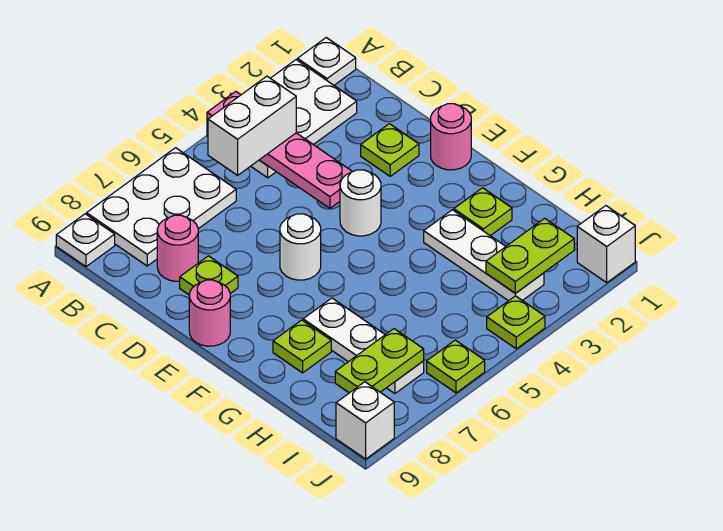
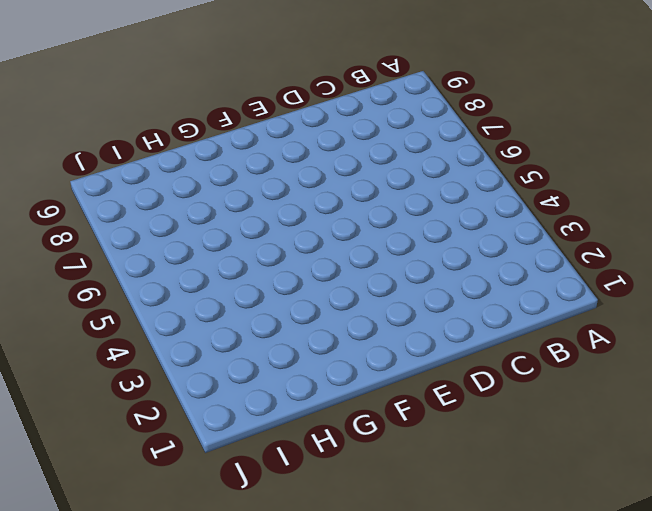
none -> white 1x1 plate [298,38,356,85]
none -> white 2x3 plate [207,60,357,178]
none -> white 2x3 plate [87,148,236,266]

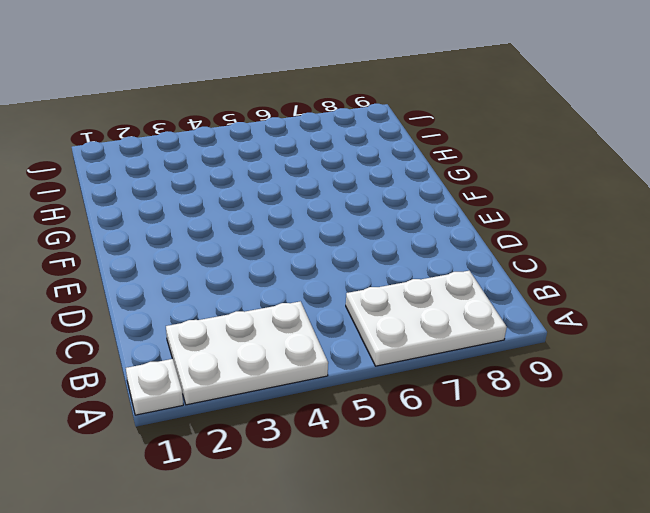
none -> white 1x1 plate [56,214,115,267]
none -> pink 1x1 round brick [157,215,198,281]
none -> lime 1x1 plate [361,124,419,176]

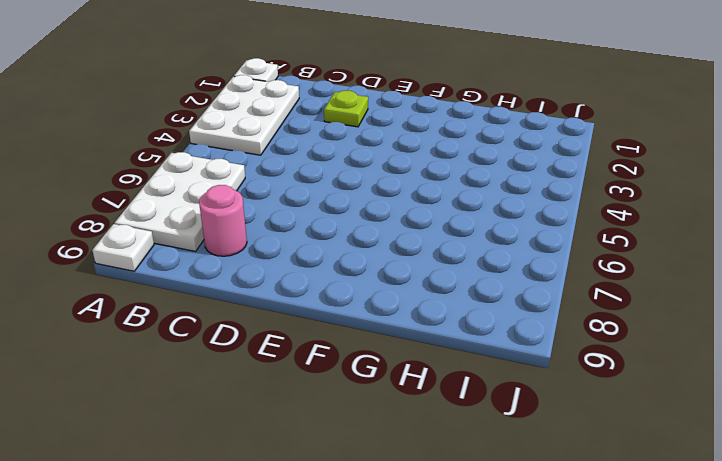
none -> lime 1x1 plate [180,256,238,295]
none -> pink 1x1 round brick [431,104,471,170]
none -> white 1x1 round brick [340,170,381,236]

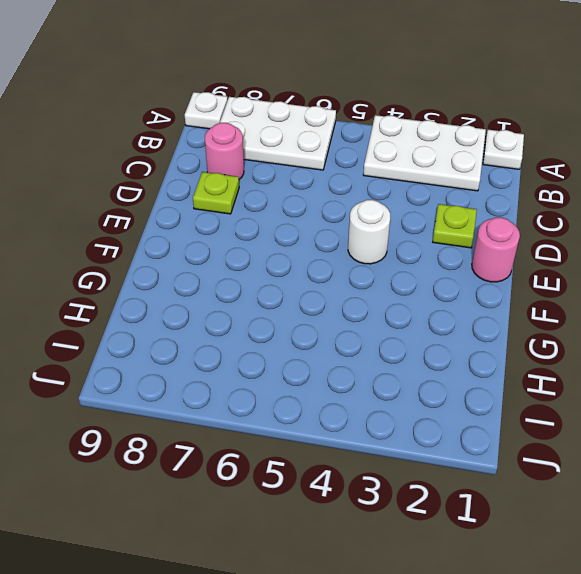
none -> white 1x1 round brick [280,214,321,280]
none -> pink 1x1 round brick [189,280,230,346]
none -> lime 1x1 plate [454,188,512,236]

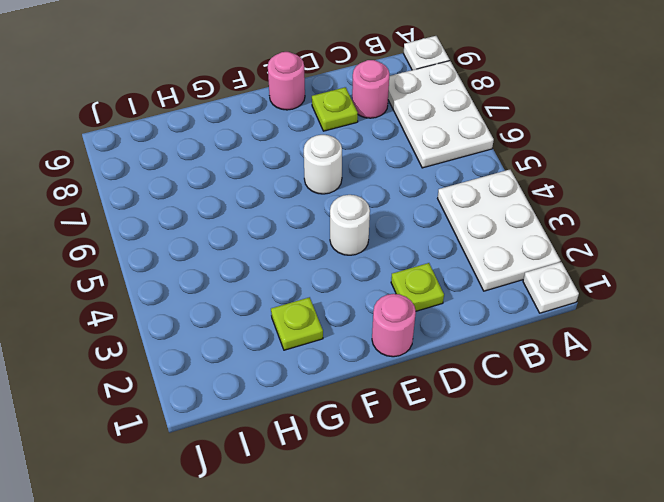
none -> white 1x3 plate [424,210,544,301]
none -> white 1x3 plate [303,298,424,394]
none -> lime 1x1 plate [273,320,331,373]

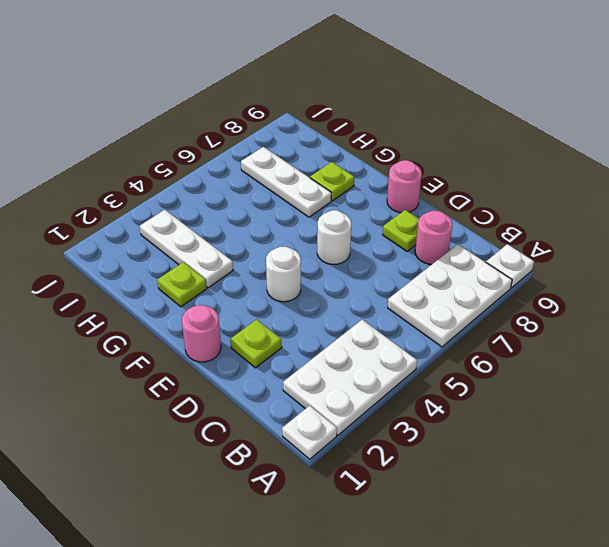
none -> white 1x1 brick [577,206,635,283]
none -> lime 1x1 plate [487,296,545,349]
none -> lime 1x1 plate [427,340,485,393]

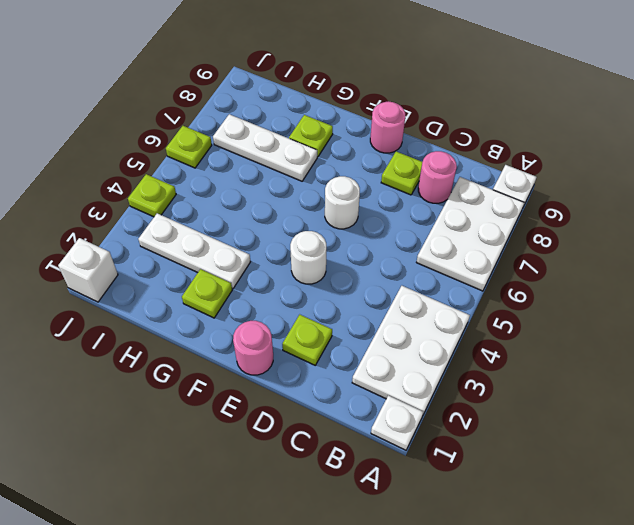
none -> white 1x1 brick [336,382,394,459]
none -> pink 1x4 plate [207,92,352,208]
none -> lime 1x2 plate [486,218,574,293]

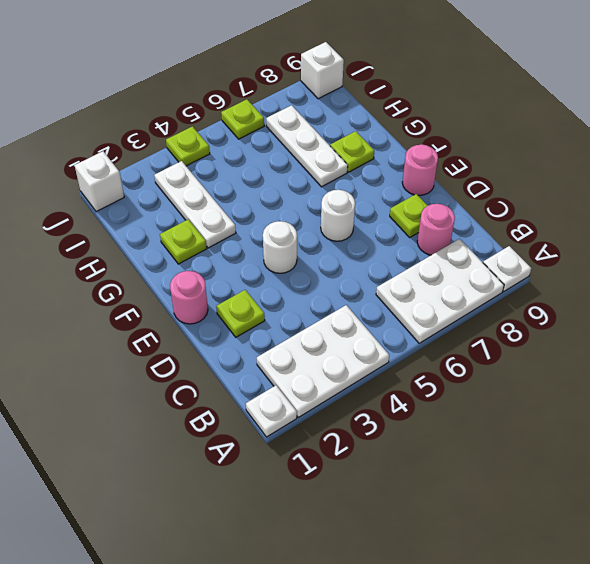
none -> pink 1x4 plate [207,92,352,208]
none -> lime 1x2 plate [486,218,574,293]
none -> lime 1x2 plate [335,329,424,393]

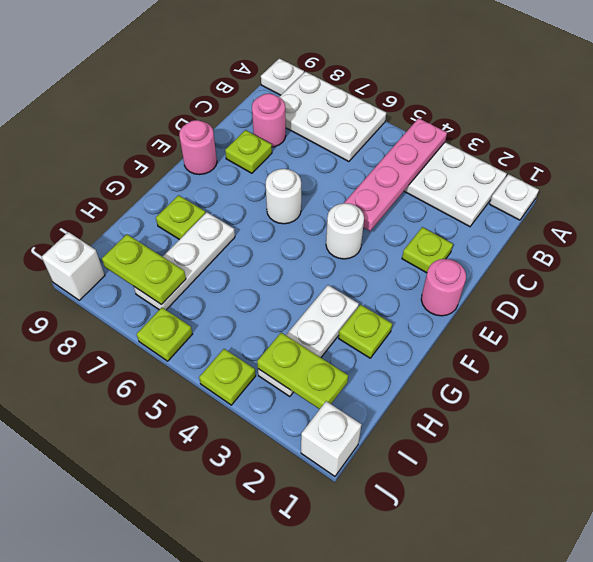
none -> white 1x2 brick [208,76,296,175]

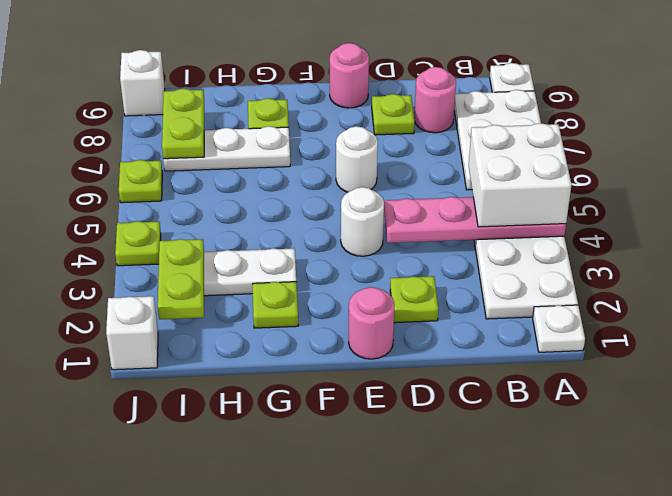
white 2x2 brick [469,123,571,227] -> white 1x2 brick [208,76,296,175]

